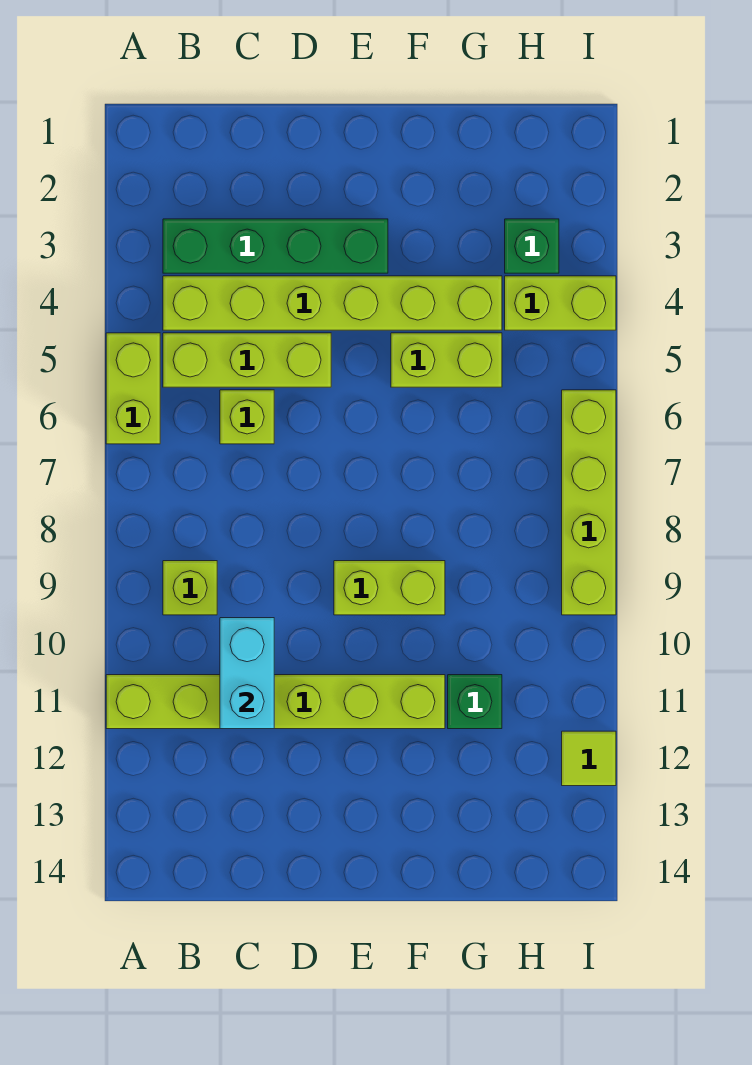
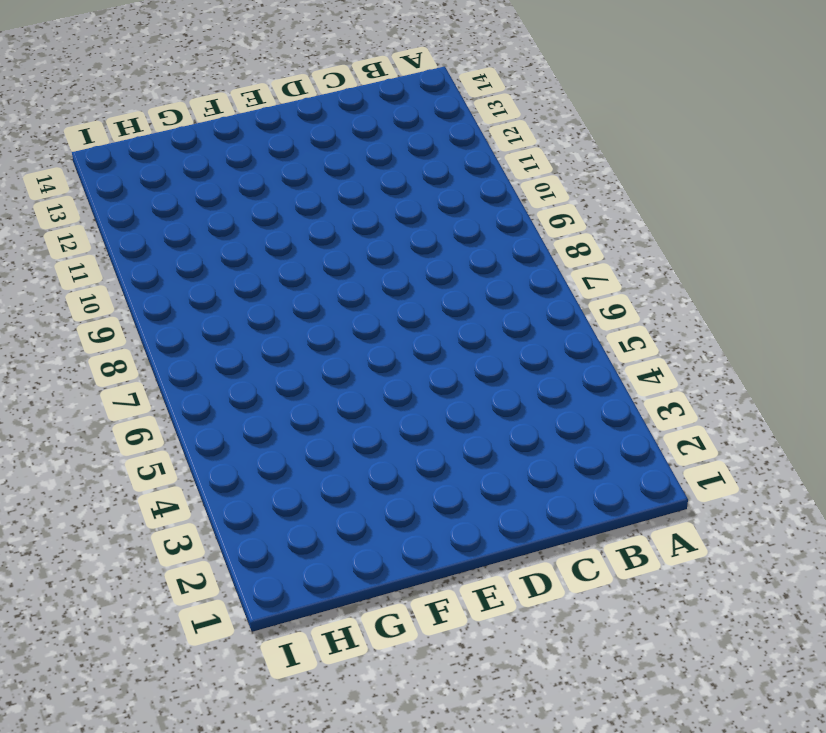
none -> lime 1x2 brick [106,333,160,444]
none -> lime 1x6 brick [106,675,445,729]
none -> green 1x4 brick [163,219,388,273]

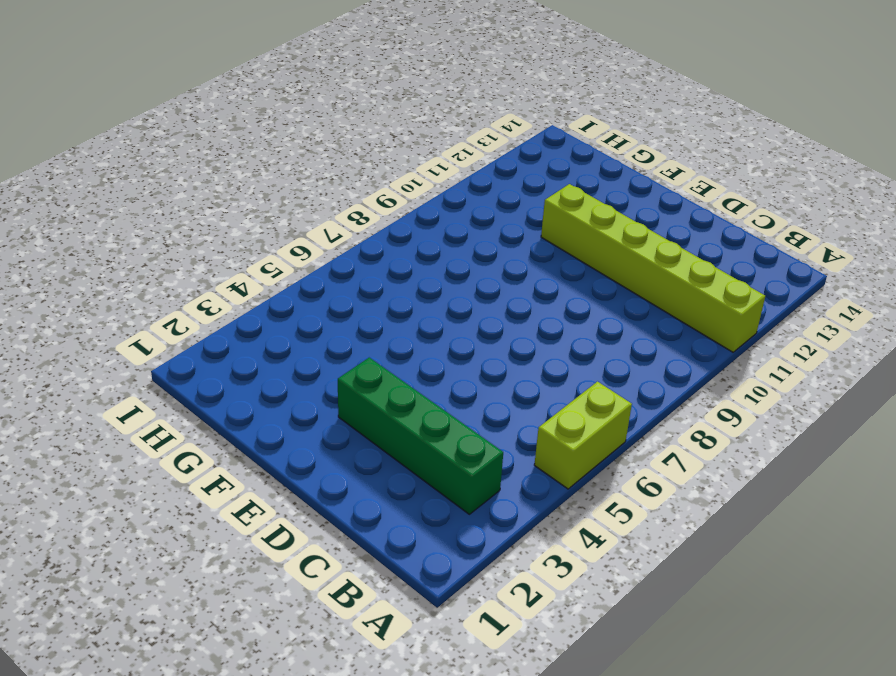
none -> lime 1x6 brick [163,276,502,330]
none -> lime 1x3 brick [163,333,331,387]
none -> lime 1x1 brick [163,561,217,615]

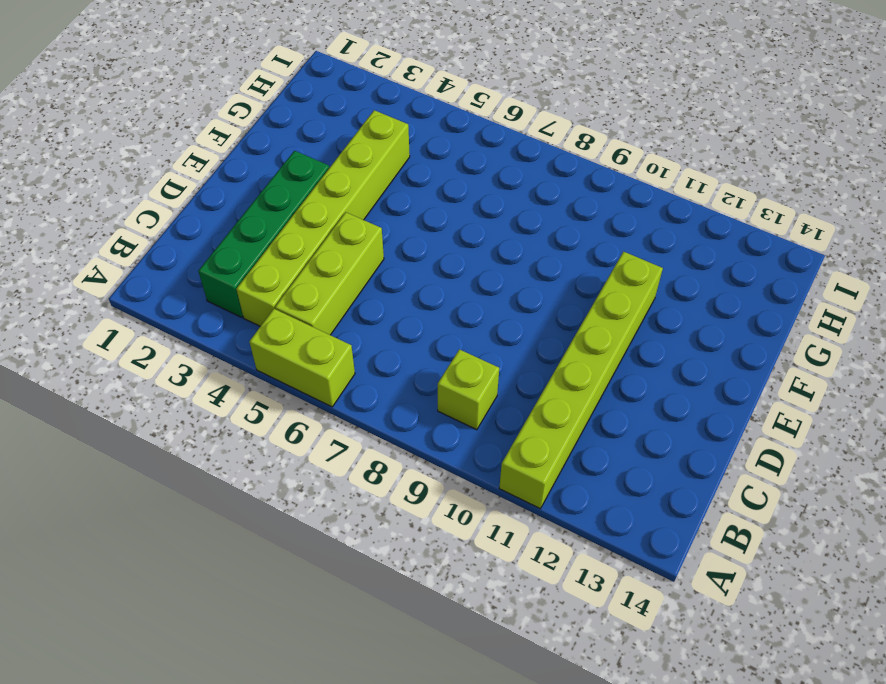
none -> lime 1x1 brick [220,390,274,444]
none -> lime 1x2 brick [334,561,445,615]
none -> lime 1x2 brick [391,333,502,387]

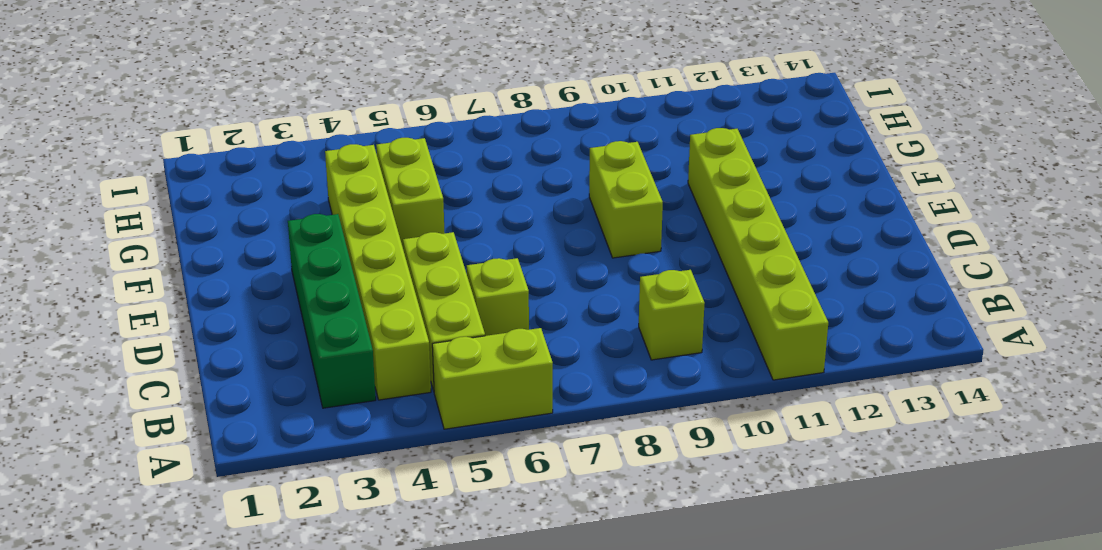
none -> green 1x1 brick [448,675,502,729]
none -> green 1x1 brick [505,219,559,273]
none -> lime 1x2 brick [505,276,616,330]

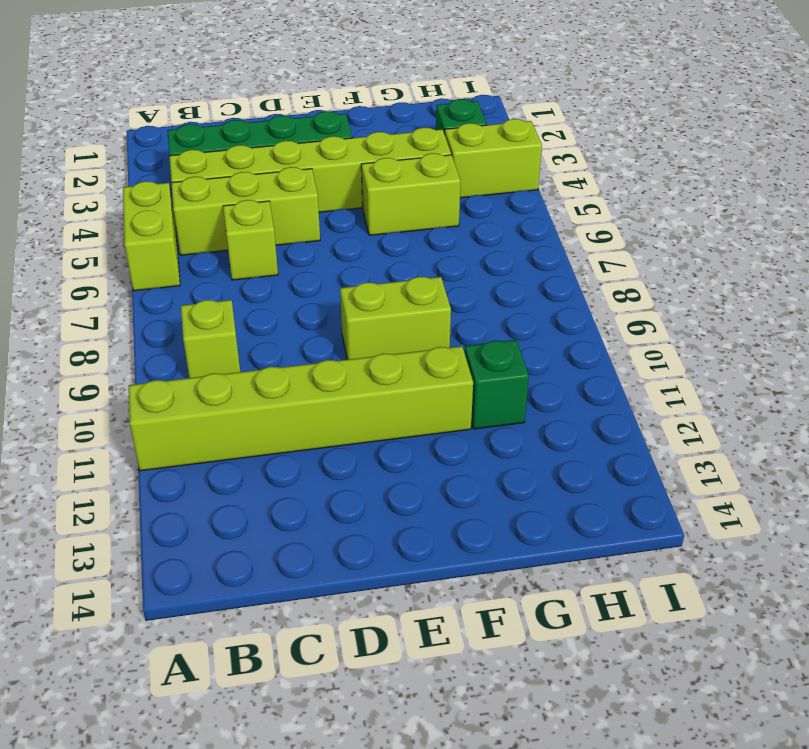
none -> lime 1x4 brick [562,390,616,615]
none -> lime 1x1 tile [562,731,616,786]
none -> cyan 1x2 brick [220,618,274,729]

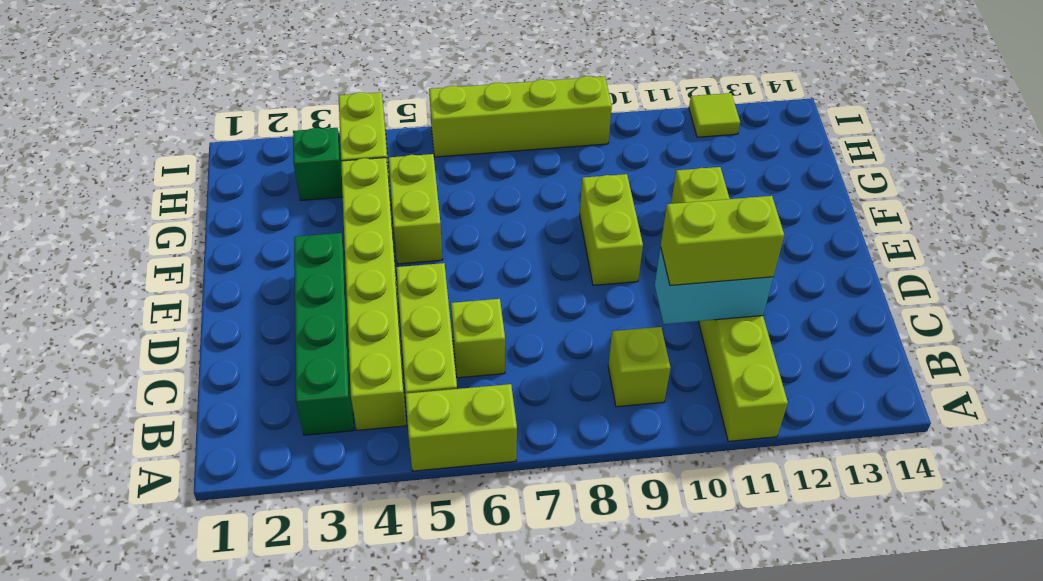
lime 1x2 brick [661,196,784,285] -> none
none -> green 1x1 brick [448,675,502,729]

